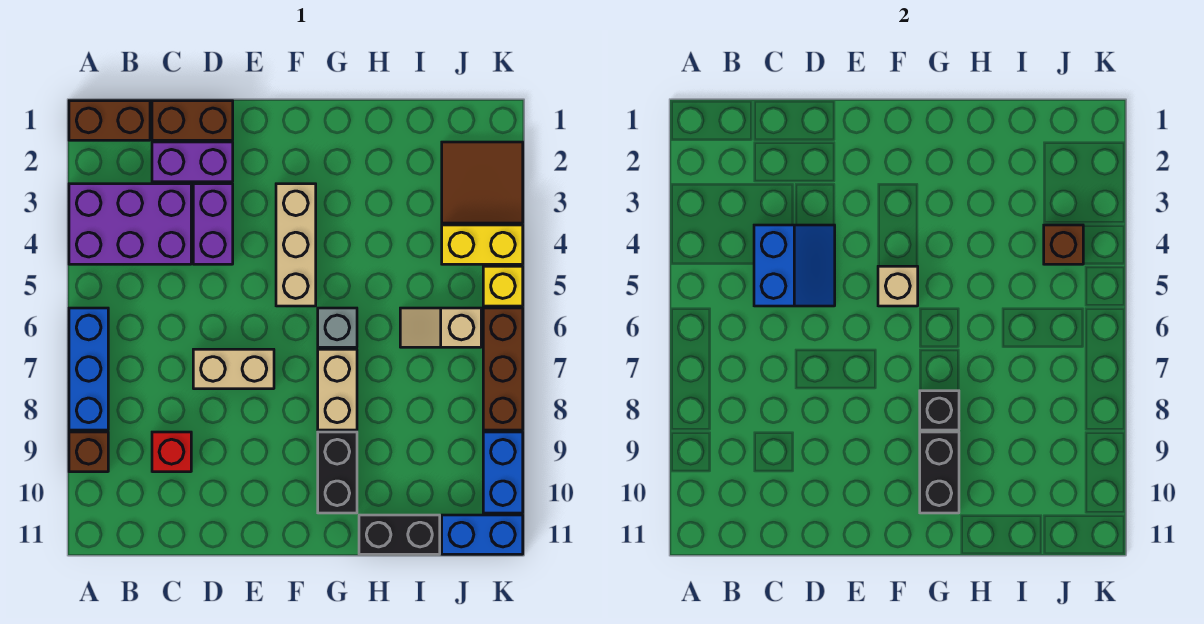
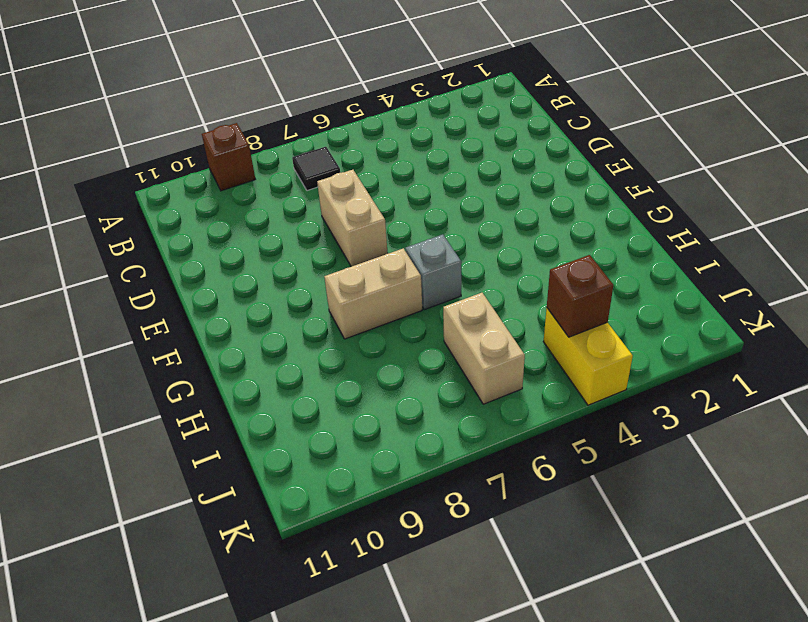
black 1x1 tile [292,147,340,191] -> none
tan 1x2 brick [443,293,525,404] -> tan 1x2 slope [400,308,481,347]
none -> brown 1x2 brick [69,101,150,140]
none -> purple 2x3 brick [69,184,191,264]
none -> blue 1x3 brick [69,308,108,430]

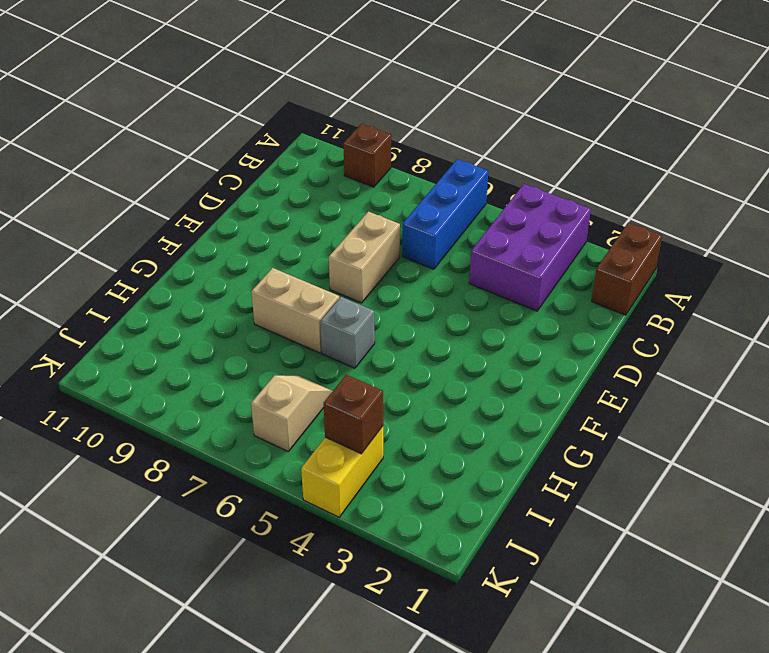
blue 1x3 brick [402,159,488,269] -> blue 1x3 brick turned to [69,308,108,430]
none -> brown 1x2 brick [152,101,233,140]
none -> purple 1x2 brick [152,142,233,182]
none -> red 1x1 brick [152,432,191,472]

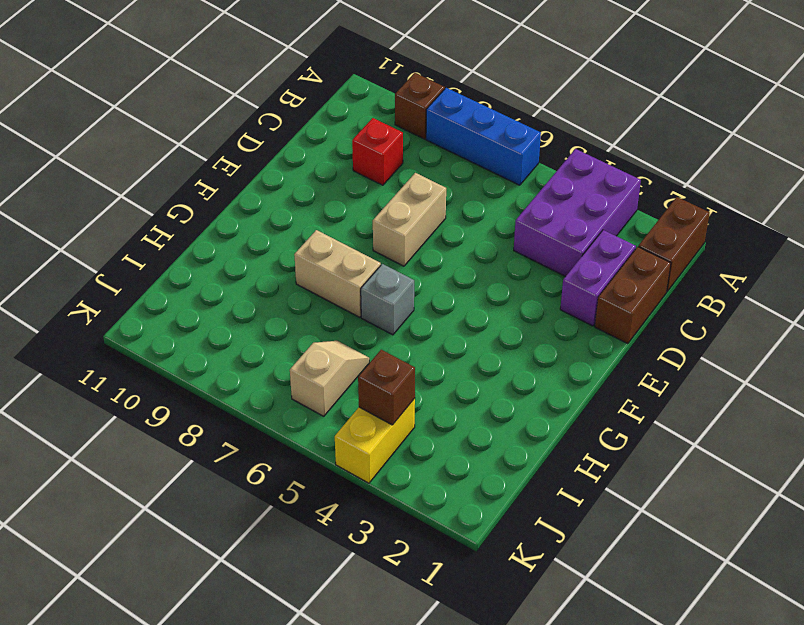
none -> purple 1x2 brick [193,184,233,264]
none -> tan 1x3 brick [276,184,316,306]
none -> black 1x2 brick [318,432,357,513]

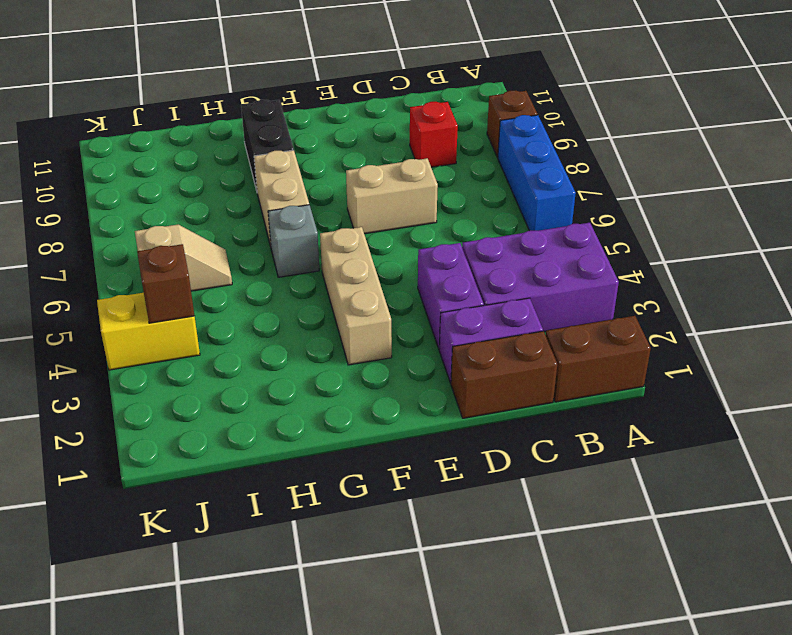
none -> black 1x2 brick [359,515,440,554]
none -> brown 2x2 tile [442,142,523,223]
none -> blue 1x2 brick [442,515,523,554]

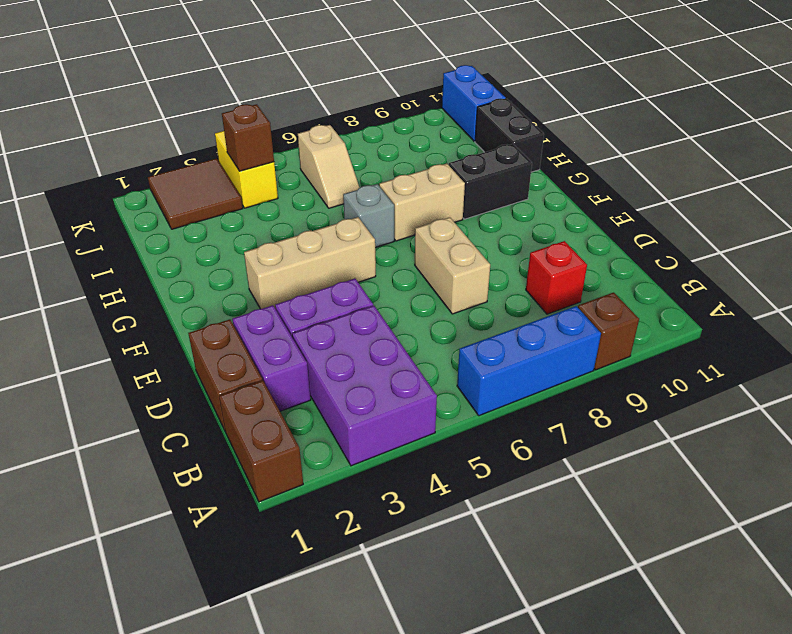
none -> yellow 1x1 brick [483,266,523,306]
none -> brown 1x3 brick [483,308,523,430]
none -> blue 1x2 brick [483,432,523,513]

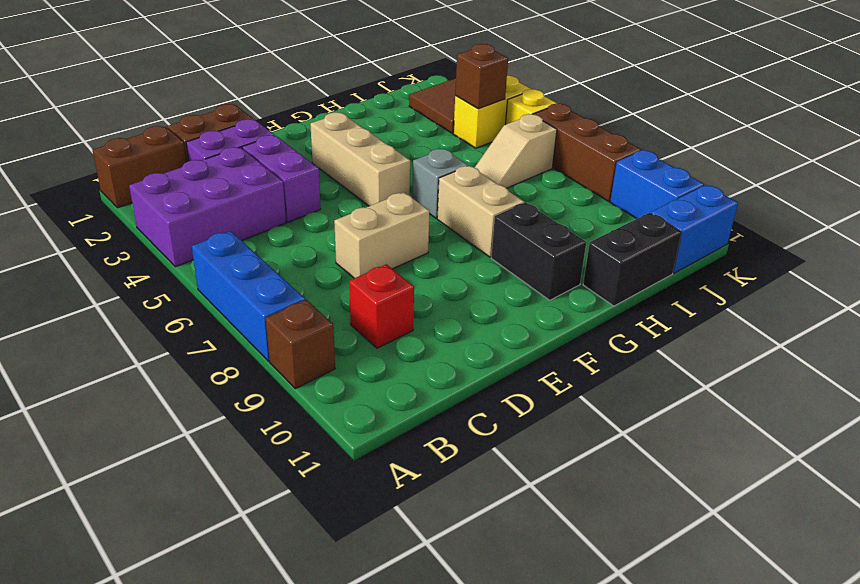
none -> blue 2x2 slope [754,225,835,306]
none -> tan 1x1 brick [878,266,918,306]
none -> black 1x1 brick [920,391,959,430]

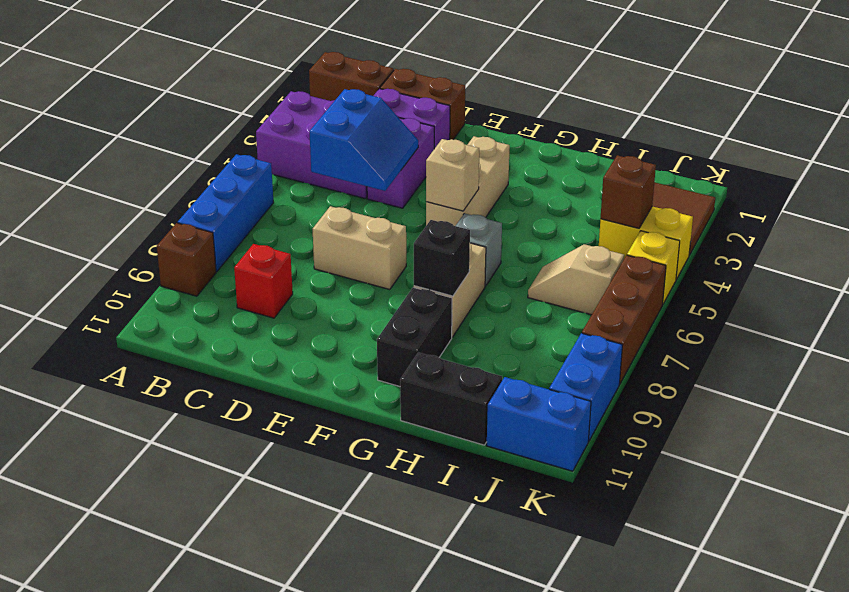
none -> black 1x2 brick [920,432,959,513]

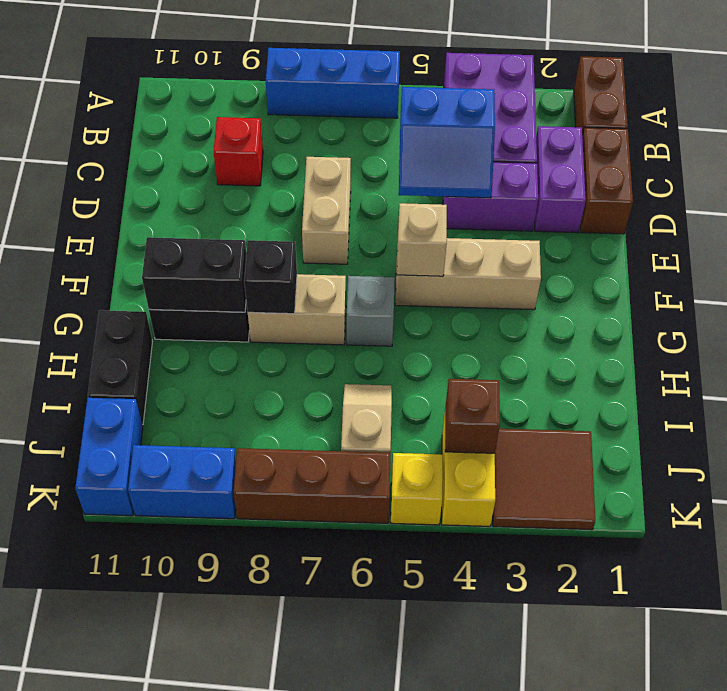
none -> brown 1x1 brick [69,432,108,472]

